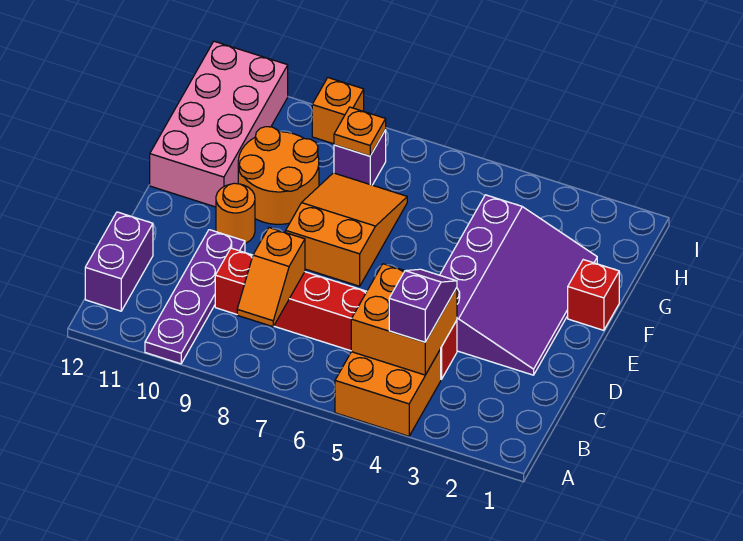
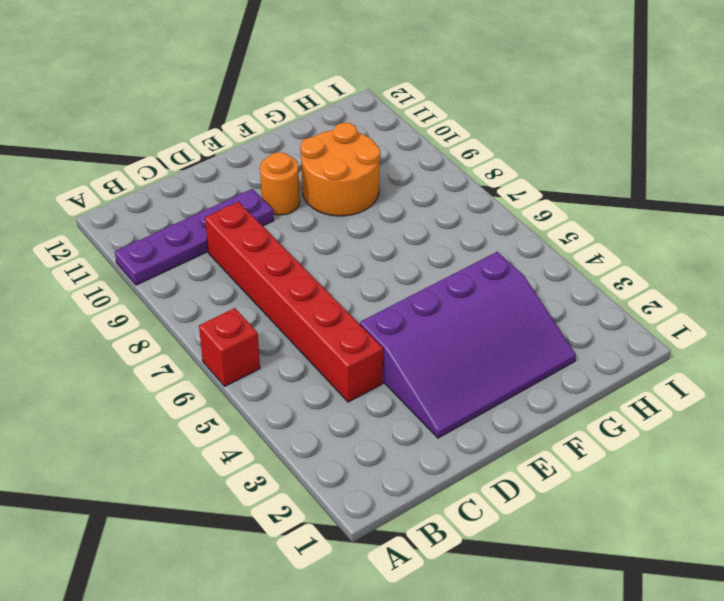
red 1x1 brick [199,308,260,386] -> red 1x1 brick moved to [568,260,619,330]
none -> orange 2x2 brick [335,349,441,436]
none -> purple 1x2 brick [85,212,153,311]
none -> orange 2x3 slope [286,173,407,286]

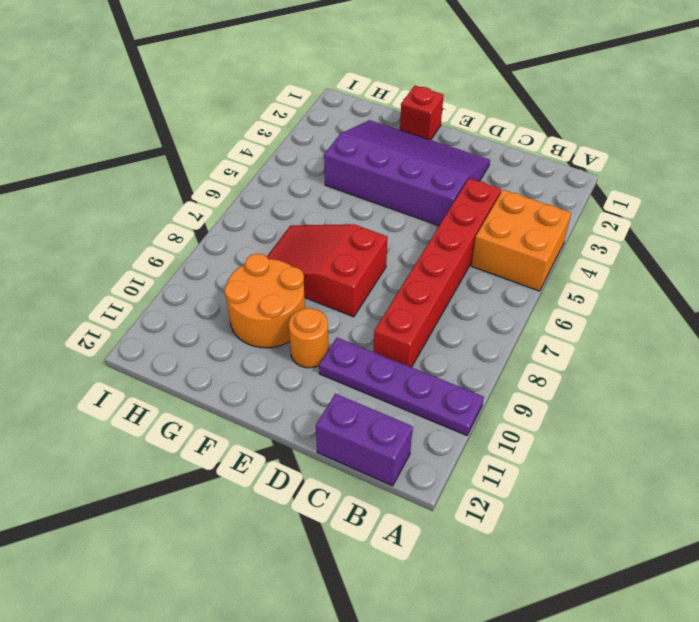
red 2x3 slope [267,224,388,317] -> orange 2x3 slope [286,173,407,286]
none -> pink 2x4 brick [150,41,288,207]
none -> purple 1x1 brick [334,130,386,185]
none -> orange 1x1 brick [312,78,364,144]

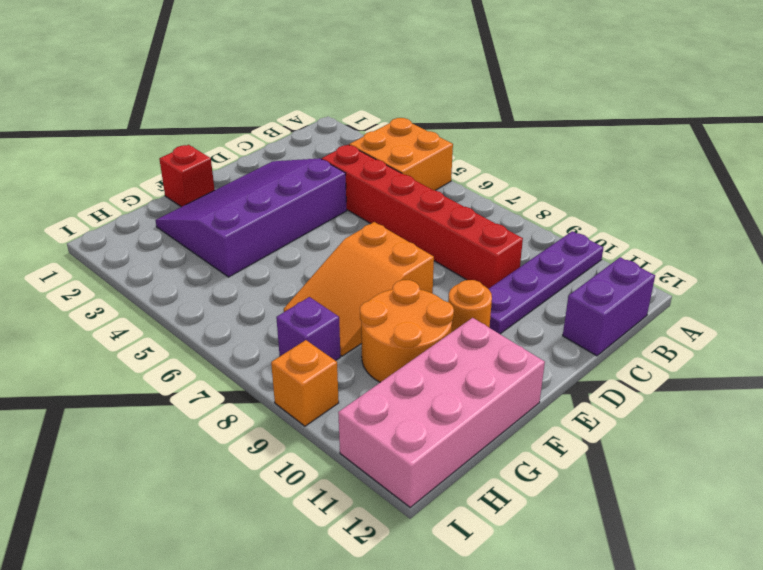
none -> orange 2x2 brick [351,264,457,375]
none -> orange 1x2 slope [237,228,305,327]
none -> orange 1x1 plate [334,107,386,156]

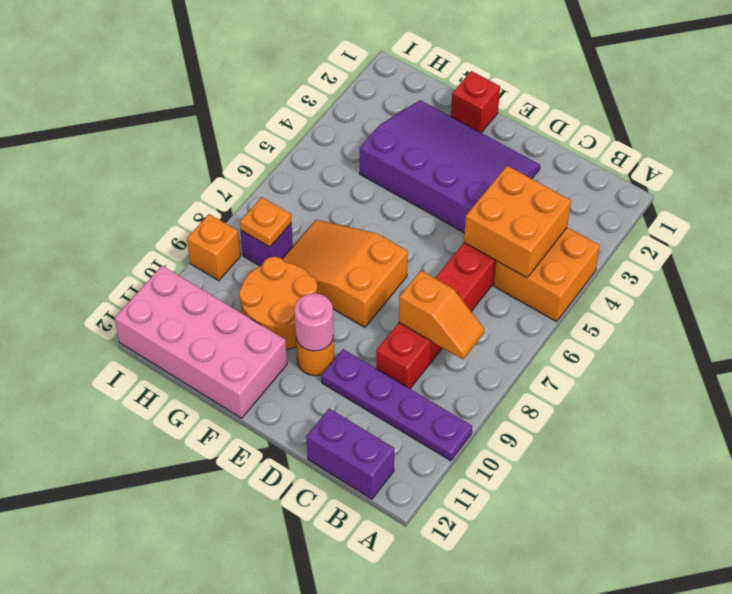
pink 1x1 round brick [294,293,334,351] -> none
none -> purple 1x2 slope [389,269,457,342]

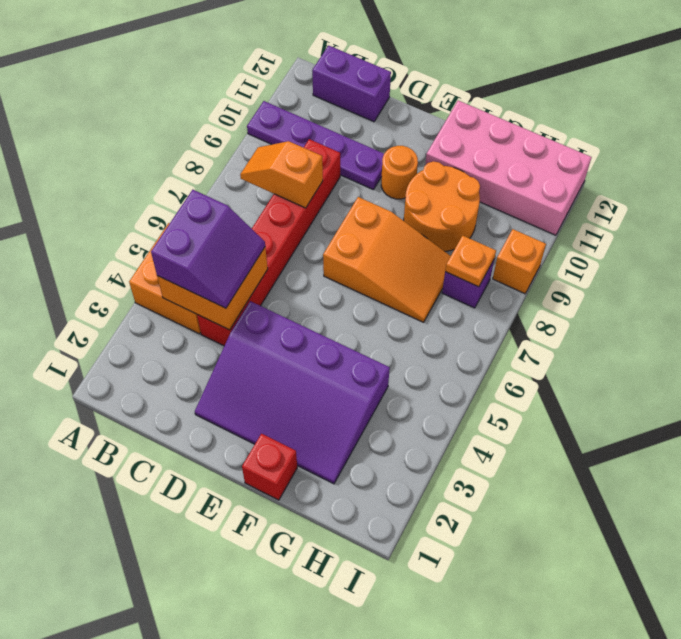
purple 2x2 slope [151,190,265,308] -> purple 1x2 slope [389,269,457,342]

